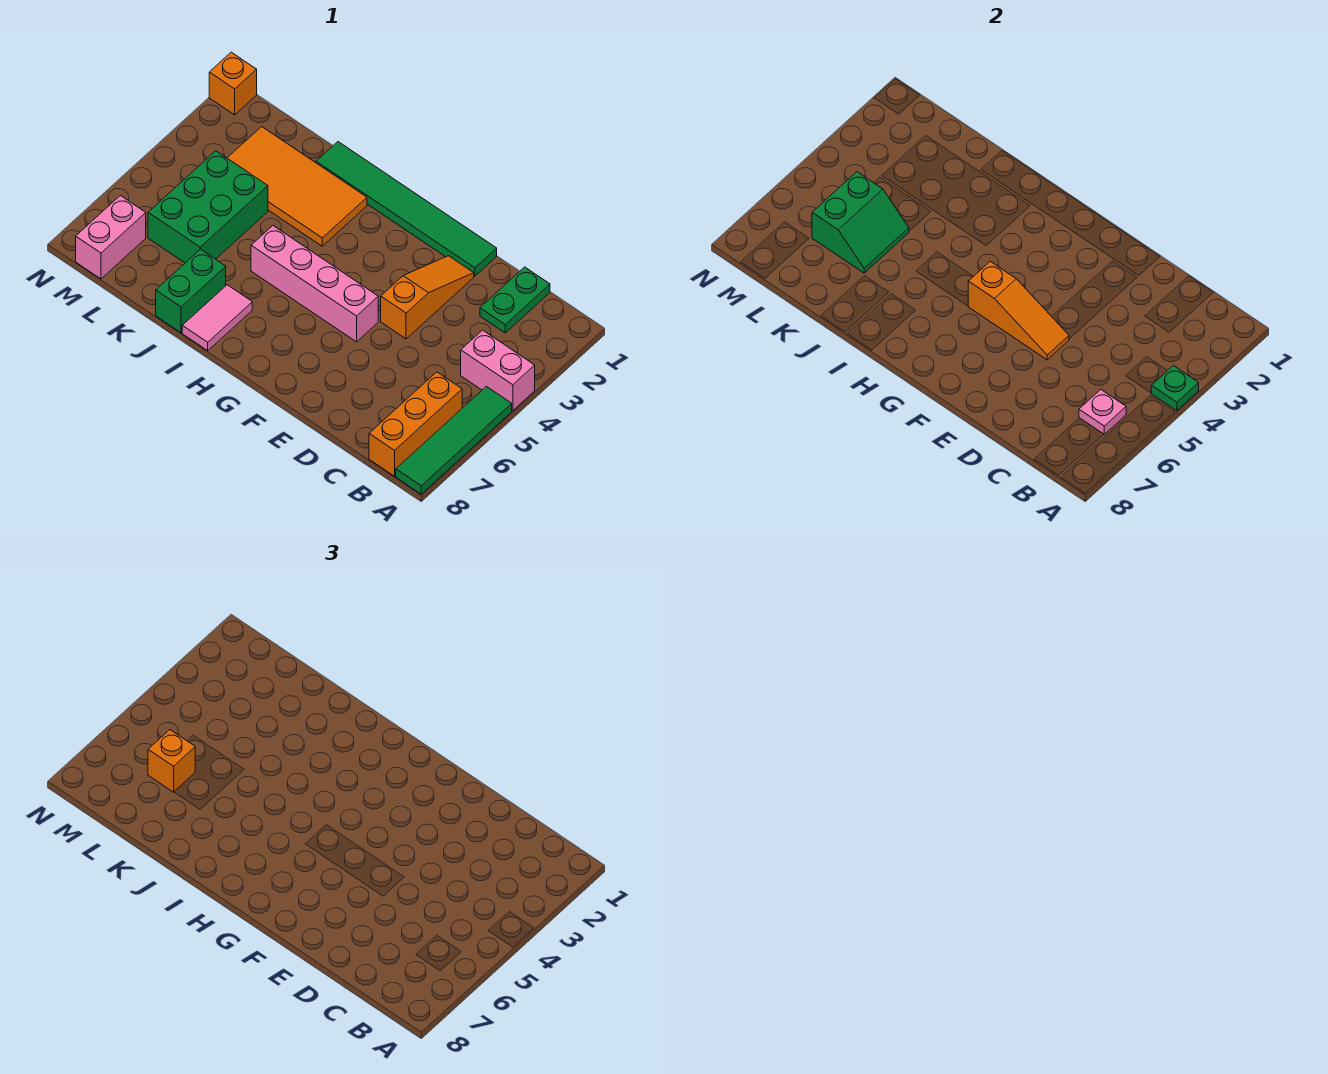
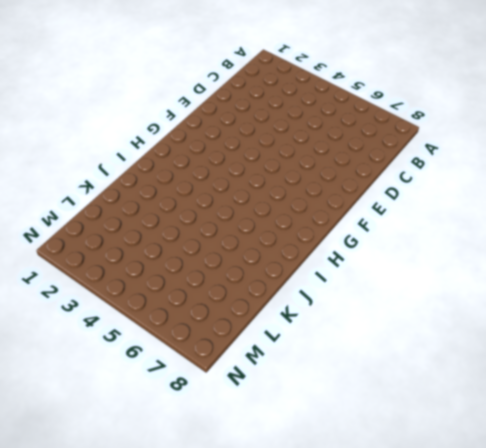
none -> pink 1x2 brick [461,330,535,411]
none -> green 1x4 tile [396,387,512,494]
none -> orange 1x3 brick [369,372,462,476]

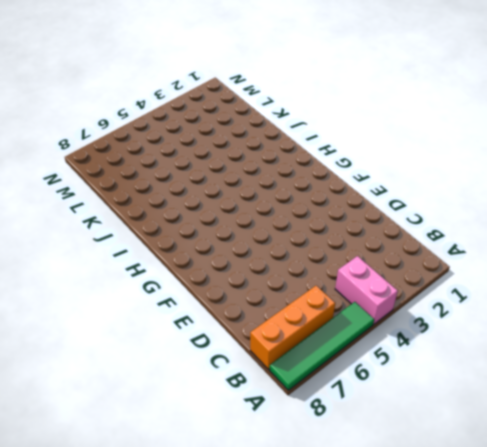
none -> green 1x2 plate [480,267,550,333]
none -> green 1x6 tile [316,142,497,276]
none -> orange 1x3 slope [381,256,474,339]

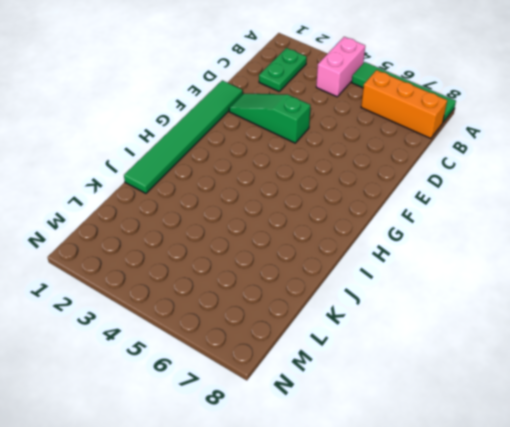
green 1x2 plate [259,48,307,91] -> green 1x2 plate turned to [480,267,550,333]
green 1x3 slope [229,93,310,143] -> orange 1x3 slope [381,256,474,339]
none -> pink 1x4 brick [251,226,378,342]
none -> orange 2x4 tile [227,127,367,246]
none -> pink 1x2 tile [182,285,252,351]

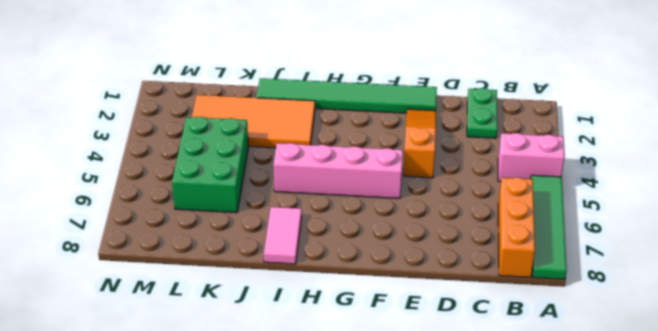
none -> green 1x2 brick [156,249,226,333]
none -> pink 1x2 brick [76,196,146,279]
none -> orange 1x1 brick [209,52,257,115]

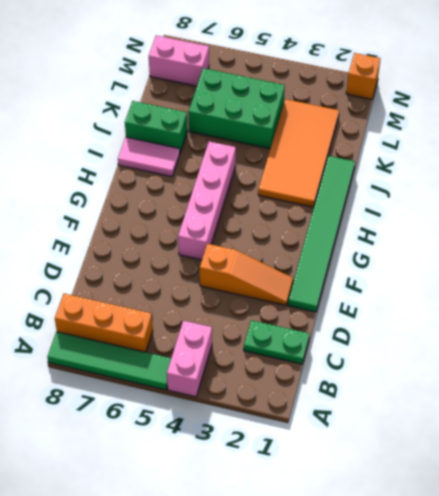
none -> green 1x1 plate [1151,366,1199,411]
none -> pink 1x1 plate [1079,390,1126,434]
none -> orange 1x3 slope [968,261,1069,360]

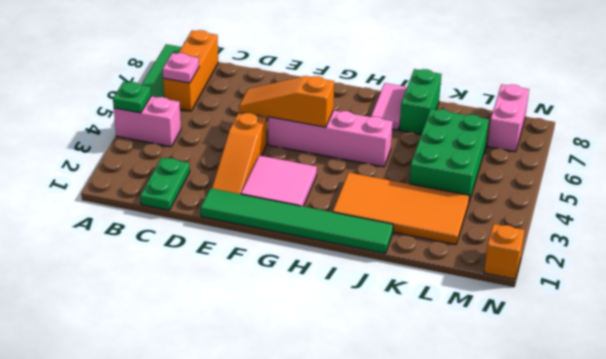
pink 2x2 tile [241,156,317,206] -> none
none -> green 2x2 slope [812,172,909,273]
none -> orange 1x1 brick [148,730,195,792]

